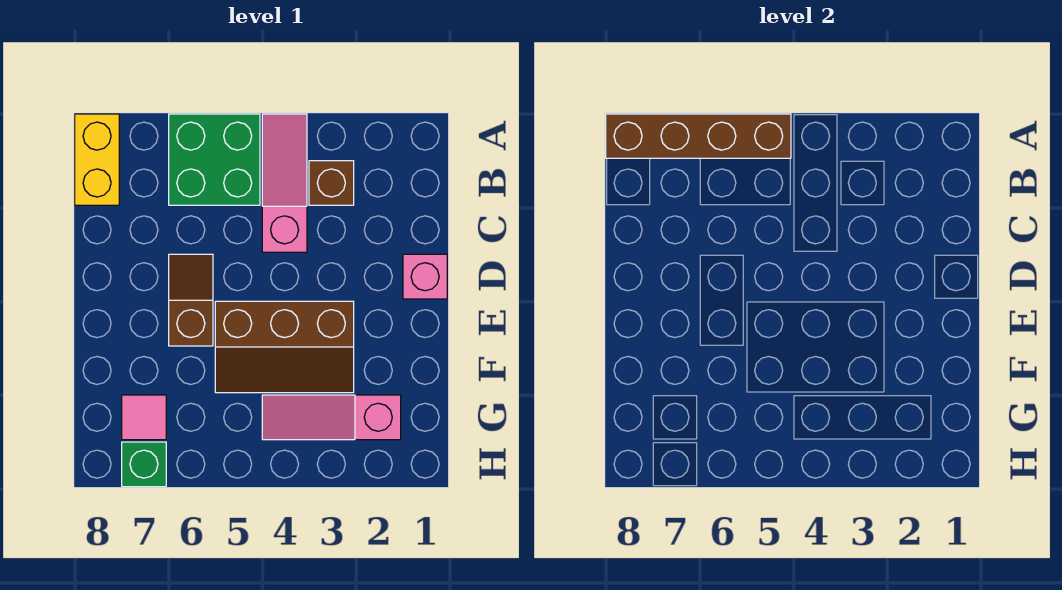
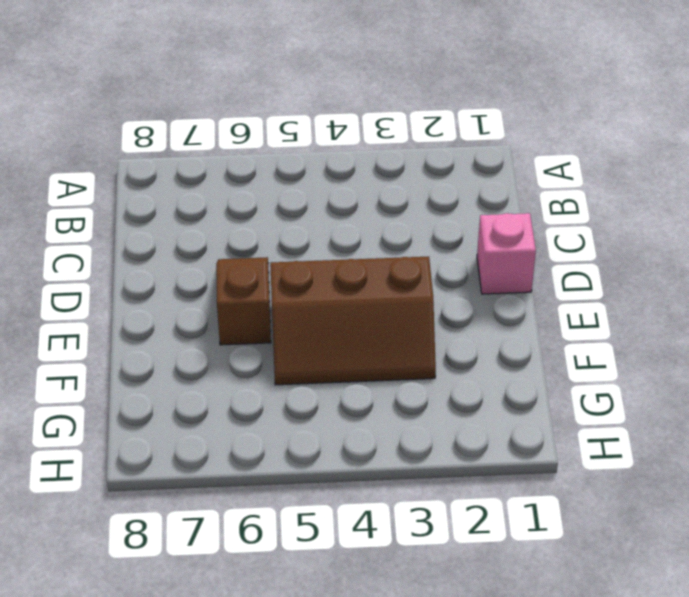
none -> pink 1x3 slope [262,114,307,252]
none -> green 2x2 brick [169,114,260,205]

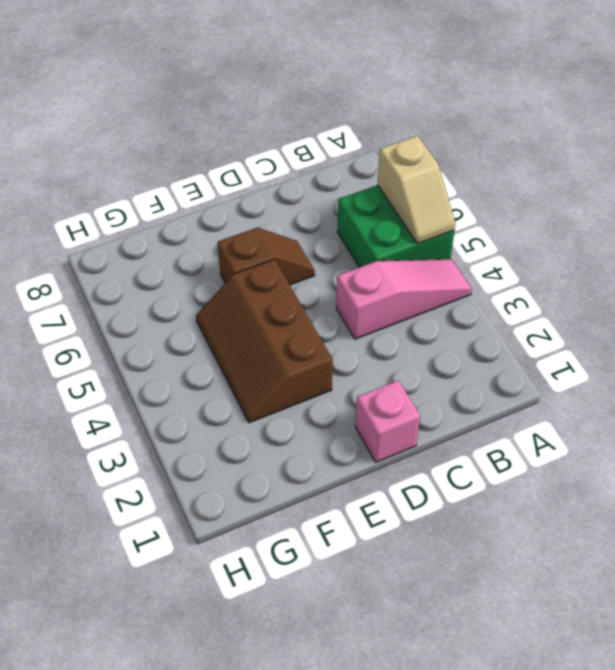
tan 1x2 slope [378,136,456,244] -> brown 1x4 brick [606,114,791,158]
none -> yellow 1x2 brick [75,114,119,205]
none -> brown 1x1 brick [309,161,354,205]

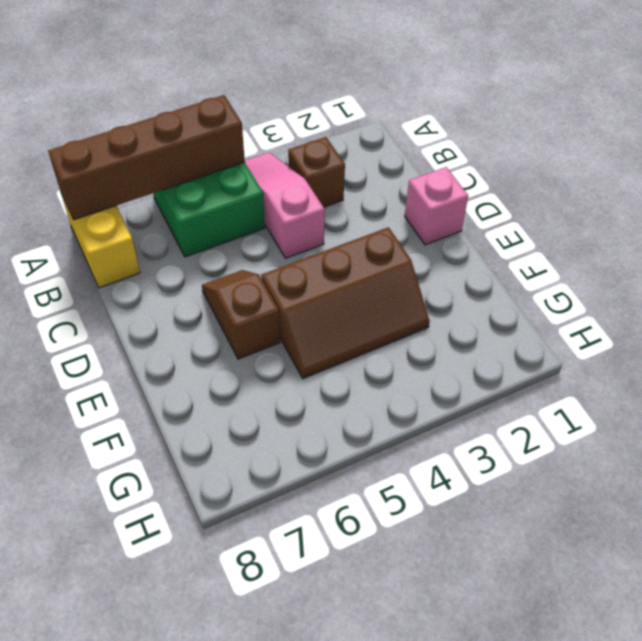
none -> pink 1x3 slope [262,395,401,440]
none -> pink 1x1 tile [122,395,166,440]

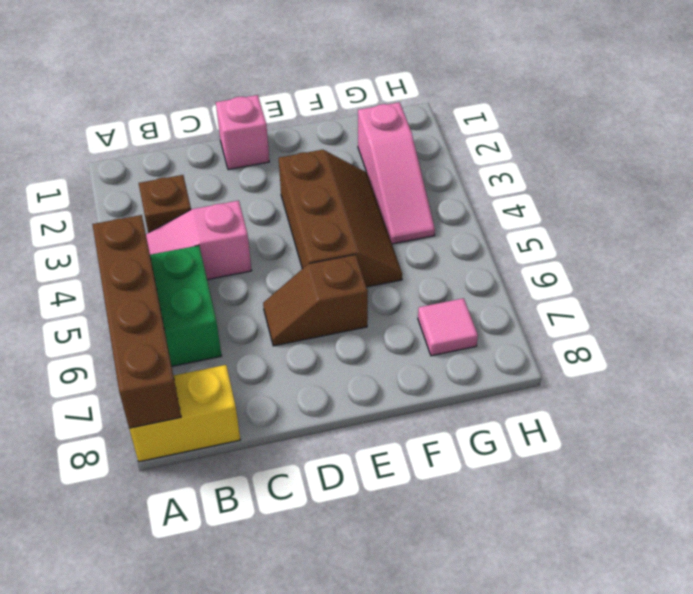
none -> green 1x1 brick [122,442,166,487]

